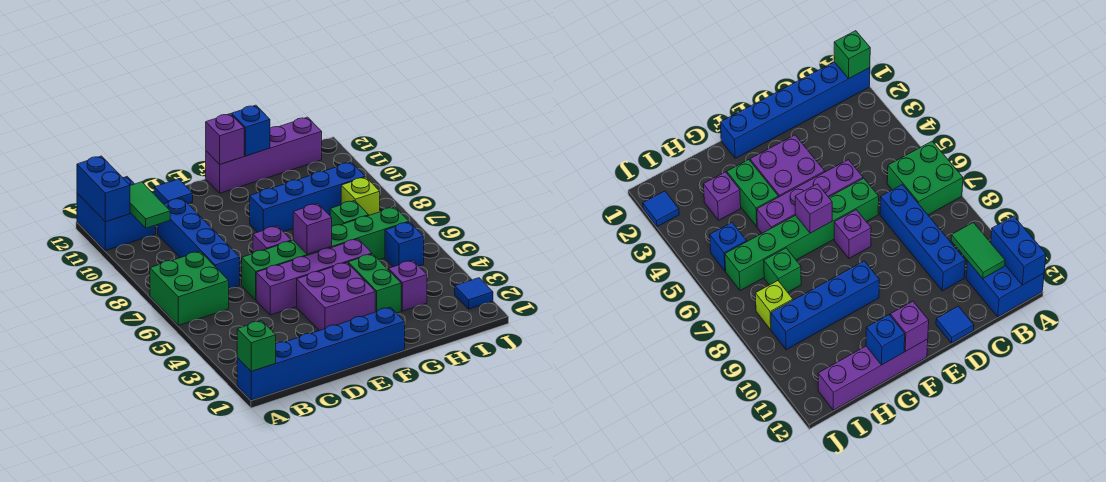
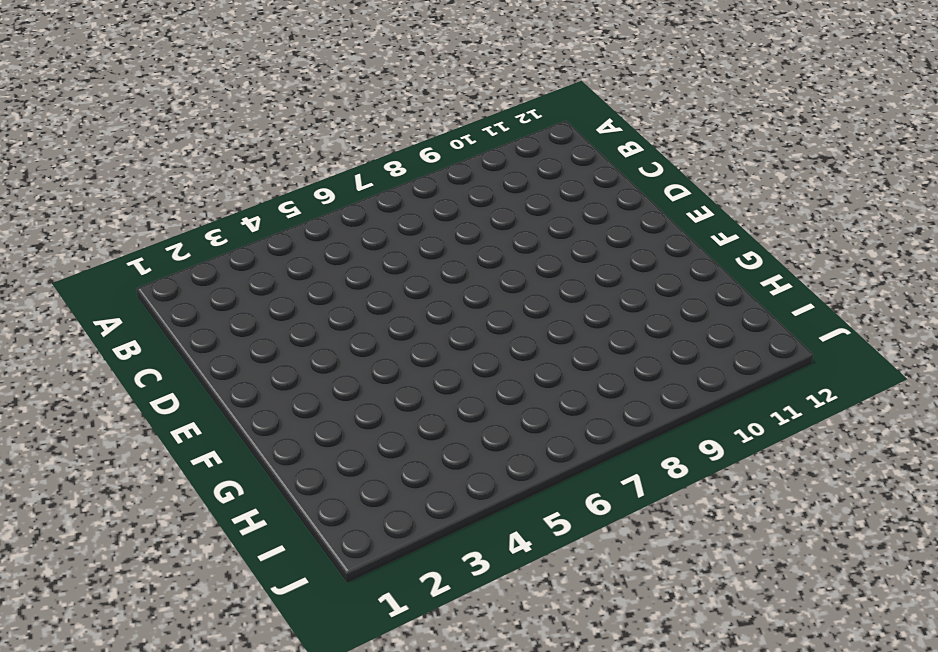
none -> blue 1x6 brick [237,307,405,400]
none -> green 2x2 brick [150,251,229,325]
none -> blue 2x2 brick [77,177,156,251]

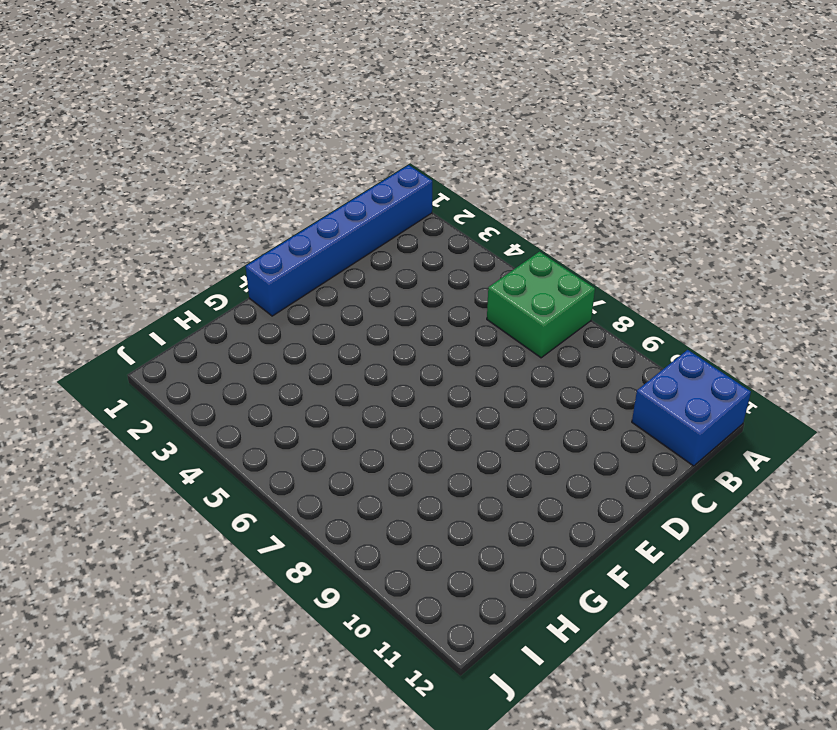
none -> blue 1x4 brick [158,198,240,289]
none -> purple 1x4 brick [256,239,372,315]
none -> green 1x6 brick [242,207,409,300]

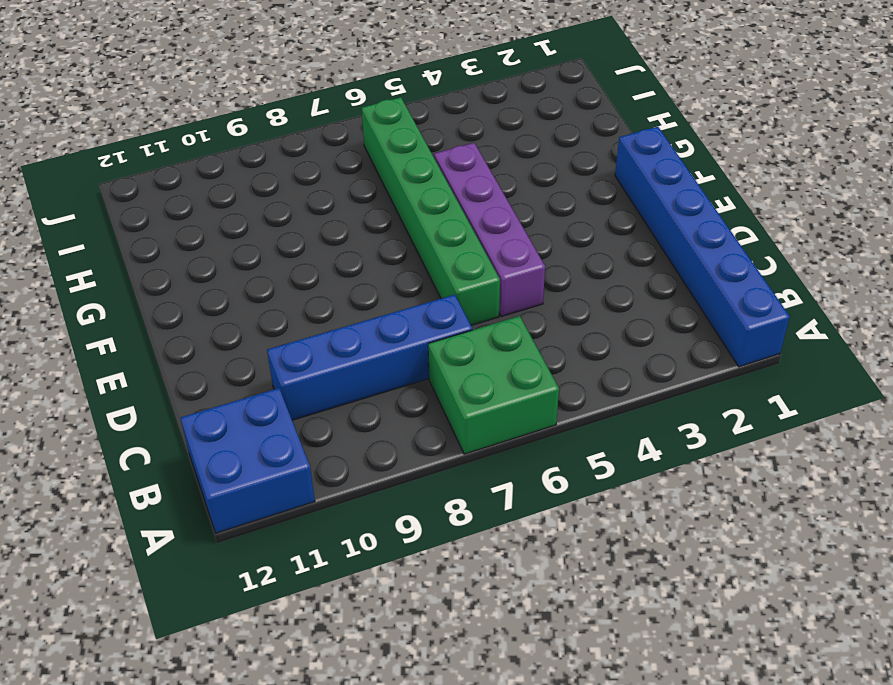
none -> blue 1x1 tile [154,179,193,204]
none -> purple 2x2 brick [297,262,375,331]
none -> purple 1x1 brick [253,226,291,253]

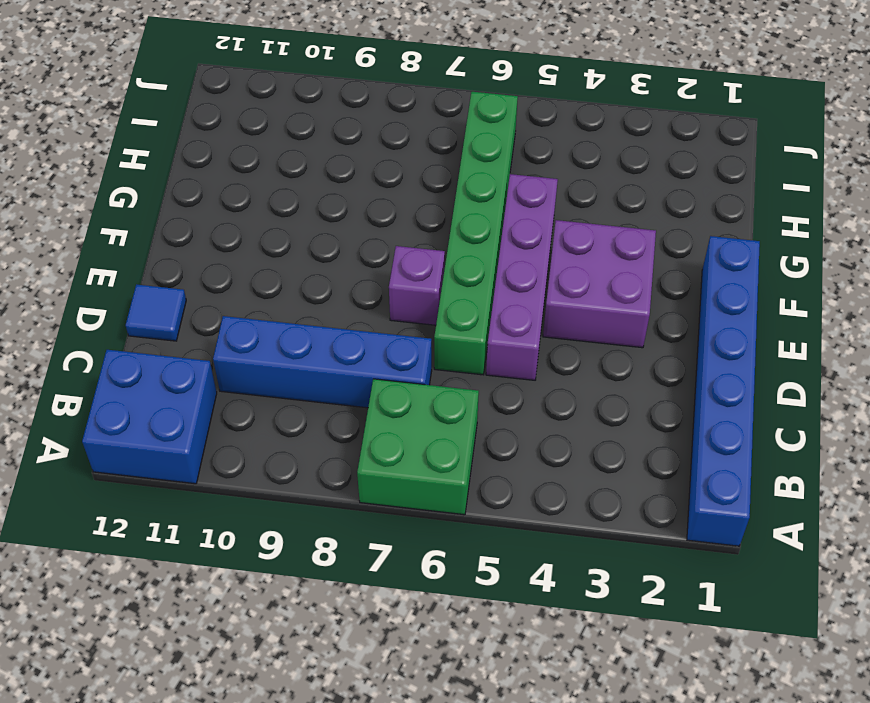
none -> blue 1x4 brick [250,162,365,232]
none -> purple 1x4 brick [206,117,322,193]
none -> green 1x2 brick [348,254,401,313]

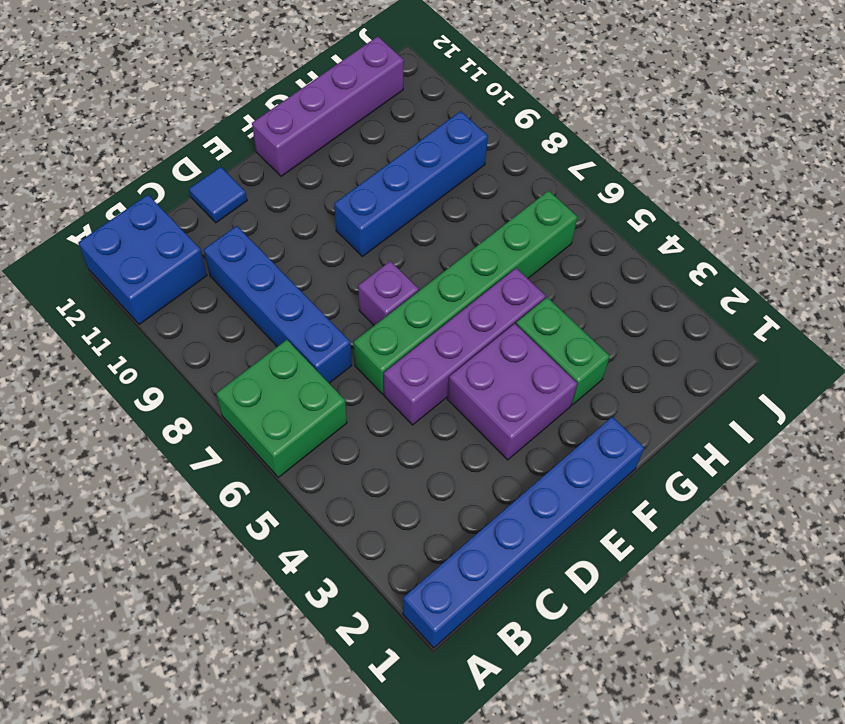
none -> purple 1x1 brick [389,260,427,311]
none -> green 1x1 brick [330,201,369,226]
none -> blue 1x1 brick [385,222,424,267]

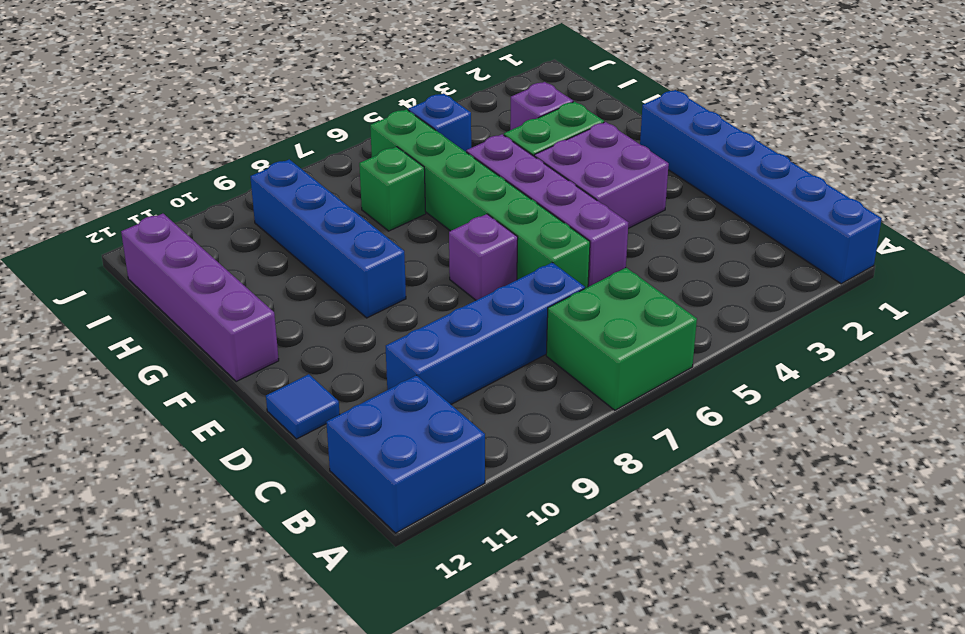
none -> lime 1x1 brick [341,177,380,215]
none -> blue 1x1 tile [455,278,493,309]
none -> green 1x1 brick [237,321,276,371]

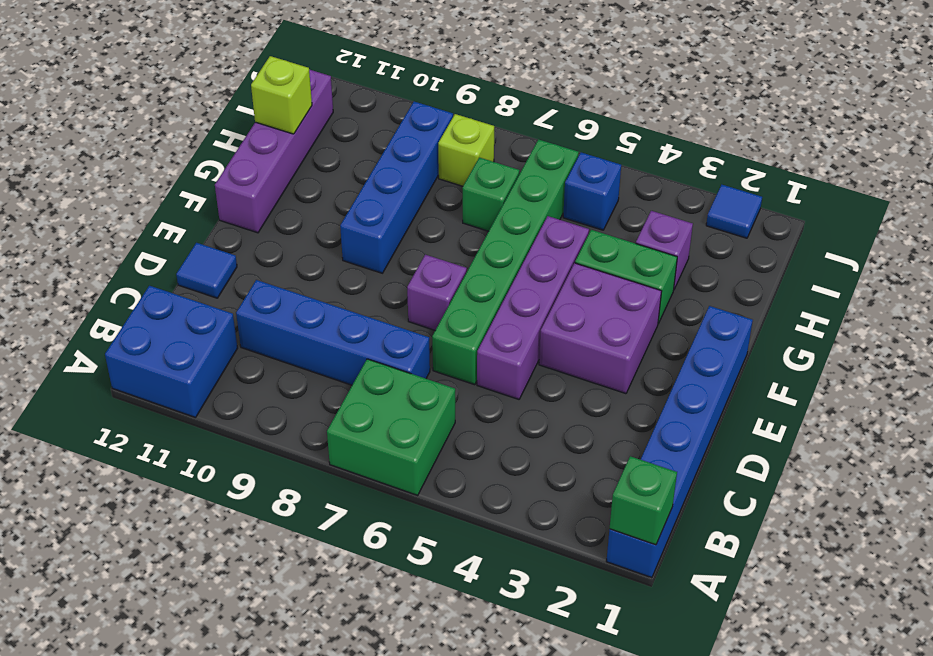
lime 1x1 brick [251,56,312,134] -> none
none -> blue 1x2 brick [77,156,130,222]
none -> green 1x2 tile [130,182,170,228]
none -> purple 1x1 brick [293,204,332,254]

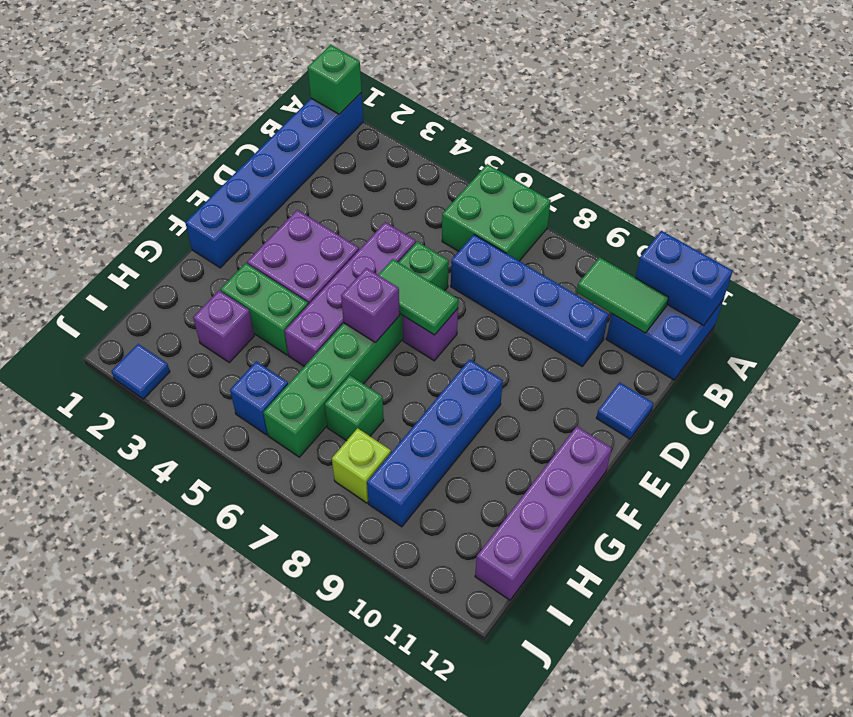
green 1x2 tile [379,259,458,335] -> none
none -> purple 1x1 brick [206,114,244,164]
none -> blue 1x1 brick [232,105,270,156]

